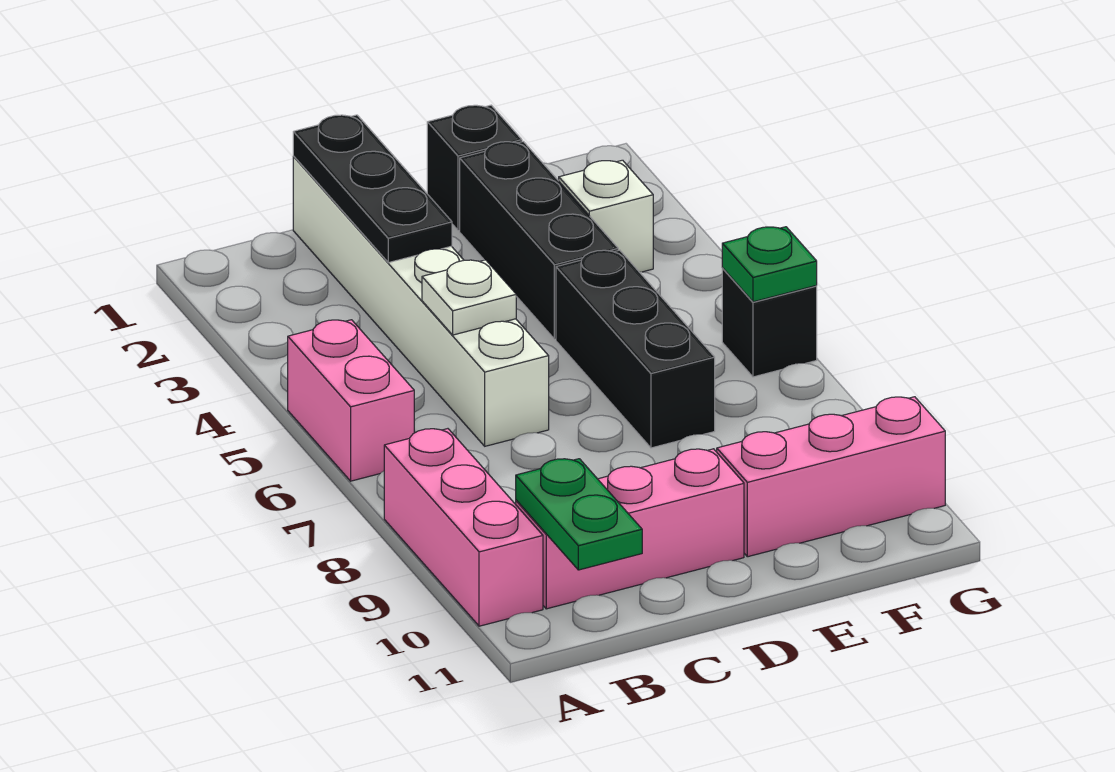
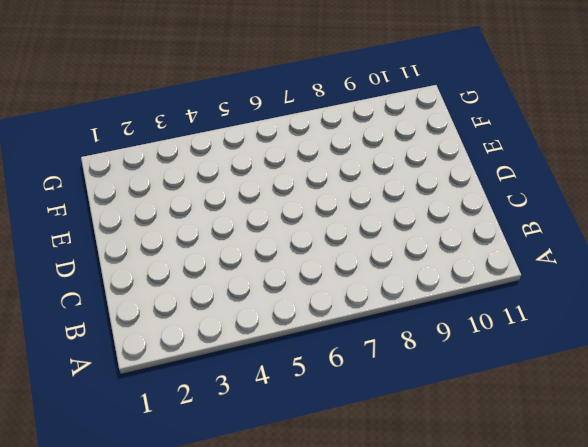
none -> pink 1x2 brick [288,320,414,481]
none -> pink 1x3 brick [384,429,543,626]
none -> pink 1x3 brick [516,449,744,609]

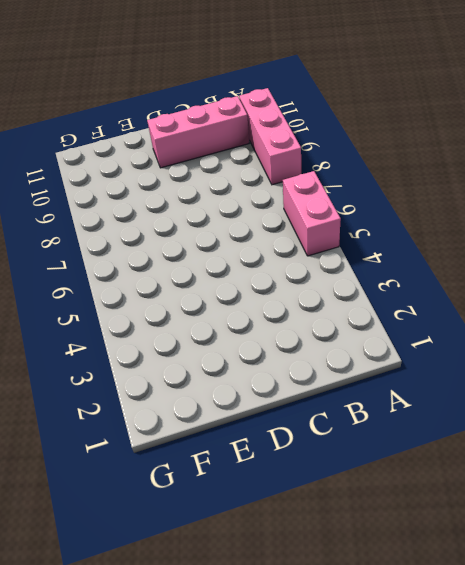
none -> white 1x6 brick [293,157,549,446]
none -> black 1x1 brick [427,105,522,230]
none -> black 1x3 brick [460,141,618,339]

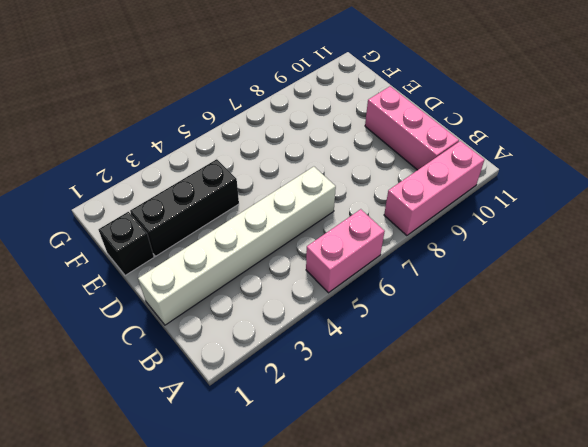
none -> black 1x3 brick [556,250,715,448]
none -> pink 1x3 brick [717,397,945,557]
none -> white 1x1 brick [559,160,653,272]

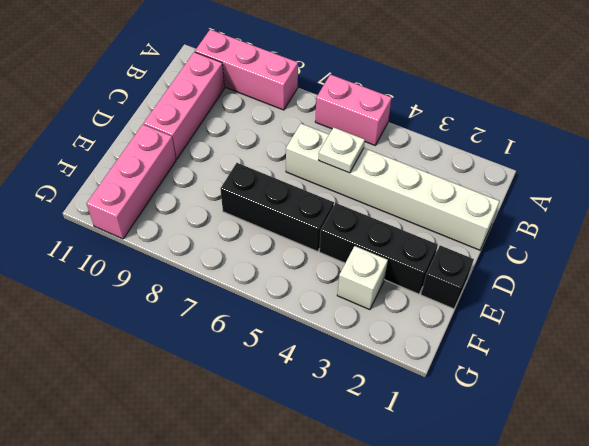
none -> black 1x1 brick [722,268,817,377]
none -> green 1x2 plate [516,459,642,570]
none -> black 1x3 plate [293,115,452,263]

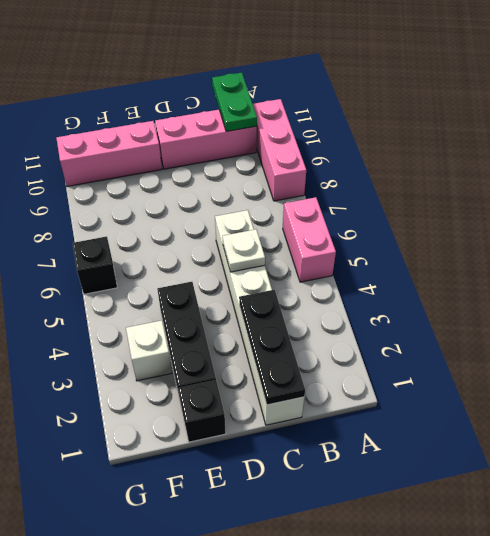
none -> black 1x3 brick [556,250,715,448]
none -> green 1x1 plate [722,227,817,302]

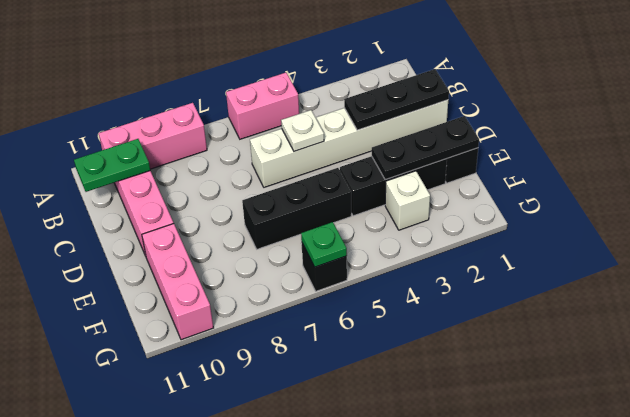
black 1x3 plate [372,116,479,180] -> none

